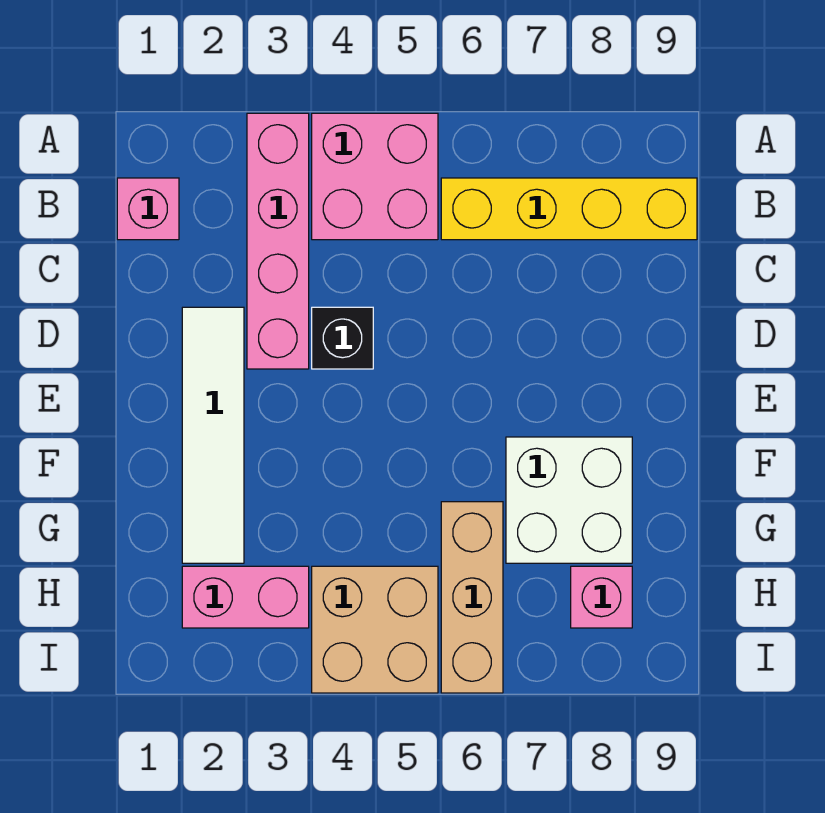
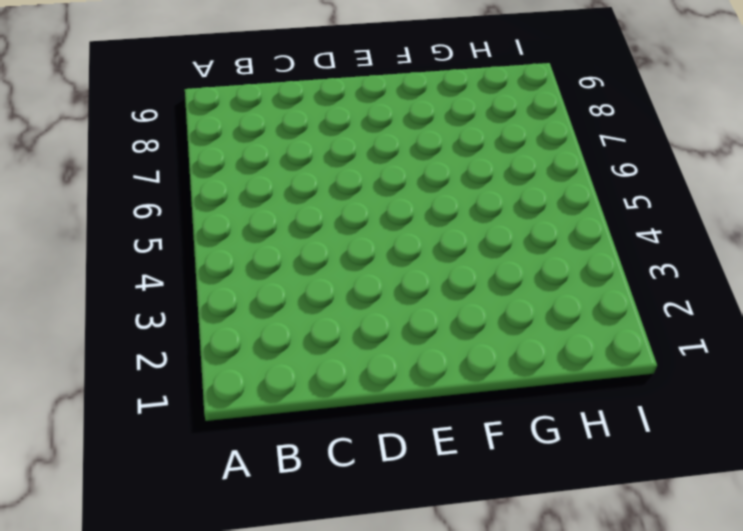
none -> pink 1x4 brick [247,113,309,369]
none -> pink 2x2 brick [312,113,438,240]

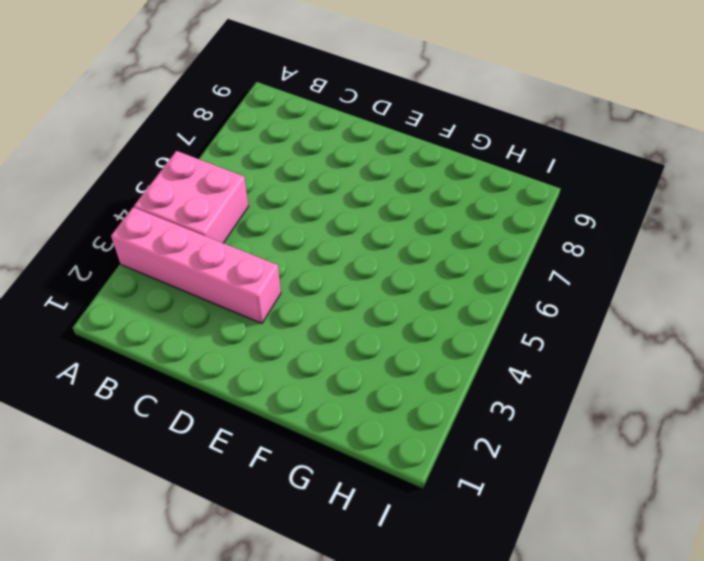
none -> pink 1x1 brick [117,178,179,240]
none -> yellow 1x4 brick [441,178,697,240]

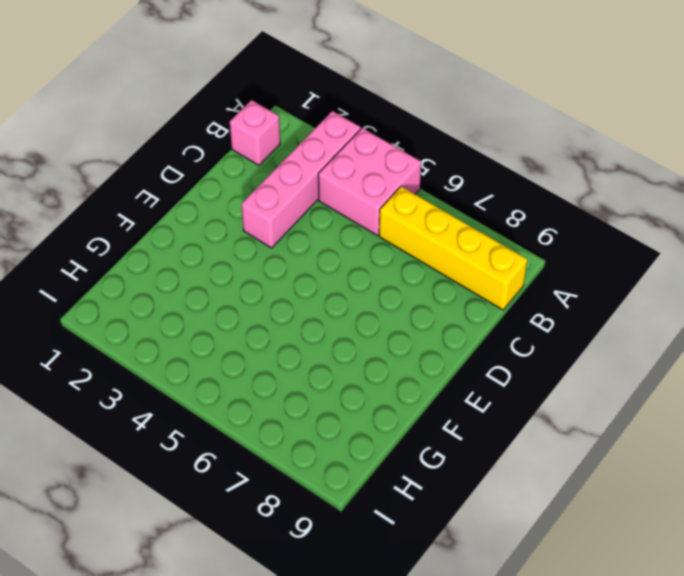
none -> white 1x4 tile [182,307,244,563]
none -> black 1x1 brick [312,307,373,369]

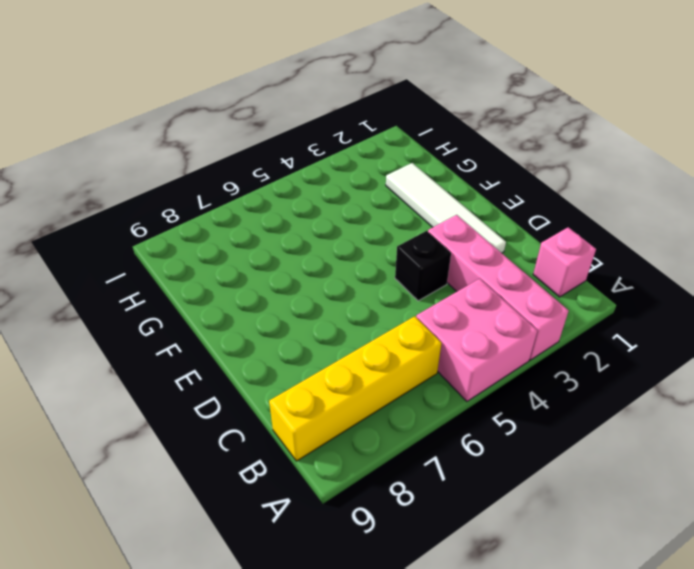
none -> white 2x2 brick [506,437,632,563]
none -> tan 1x3 brick [441,502,503,693]

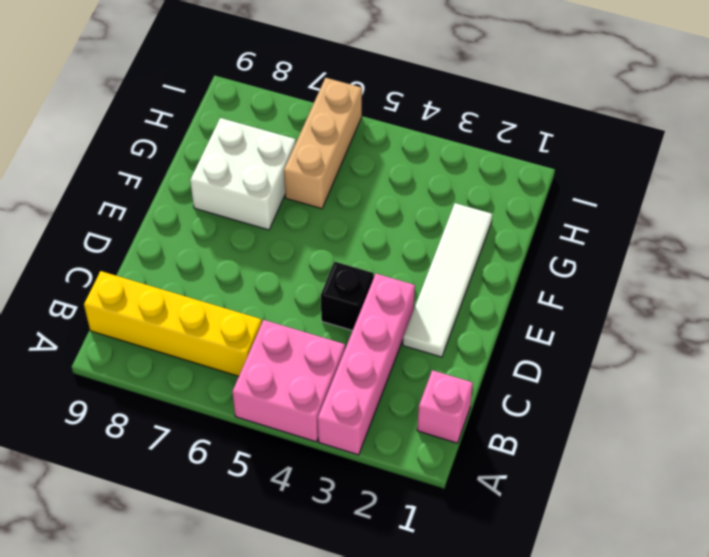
none -> pink 1x2 brick [182,566,309,628]
none -> tan 2x2 brick [312,566,438,693]

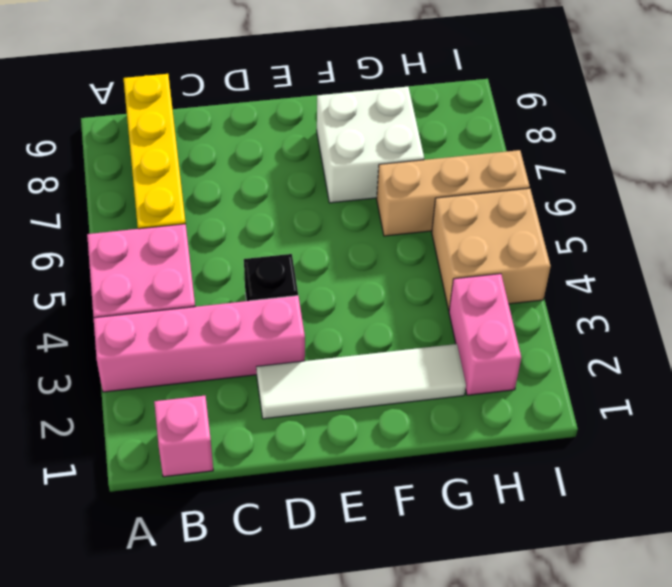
none -> pink 1x1 brick [571,566,632,628]

